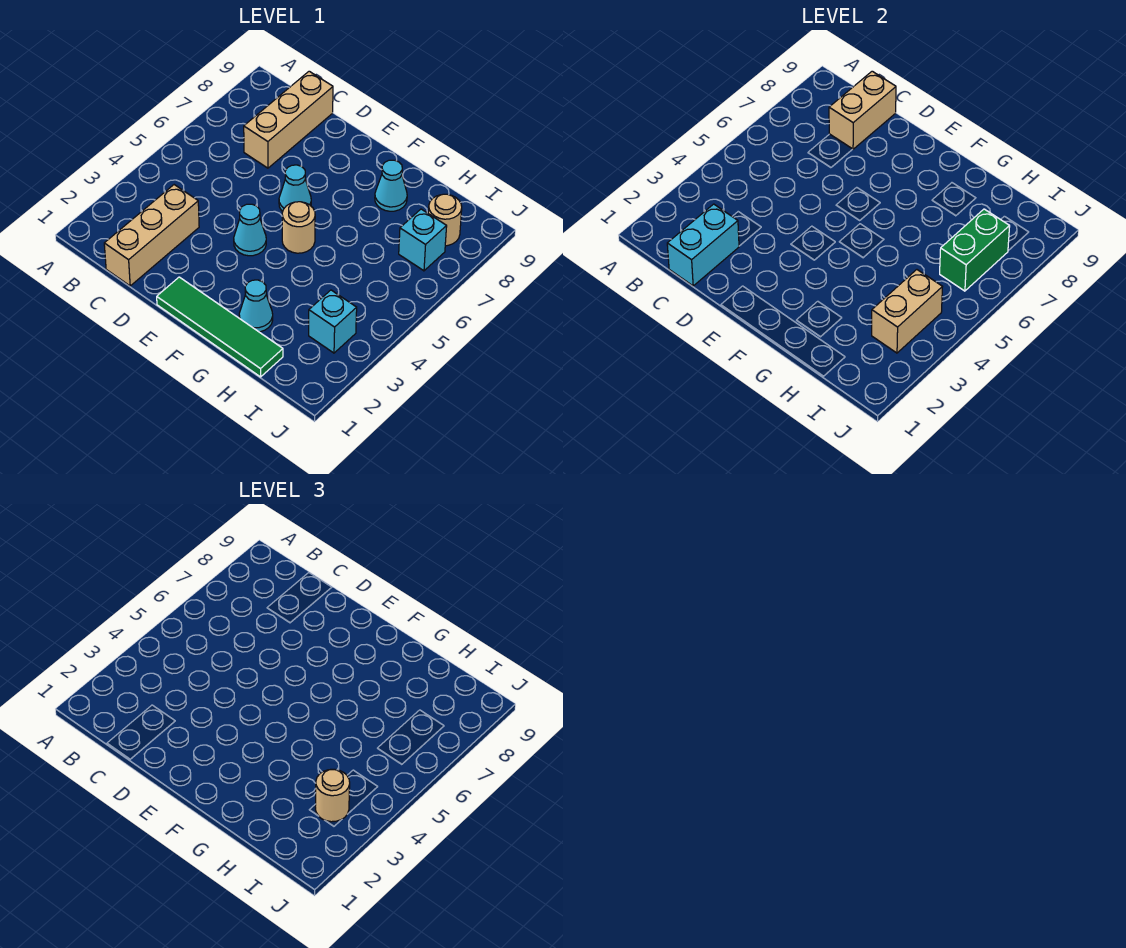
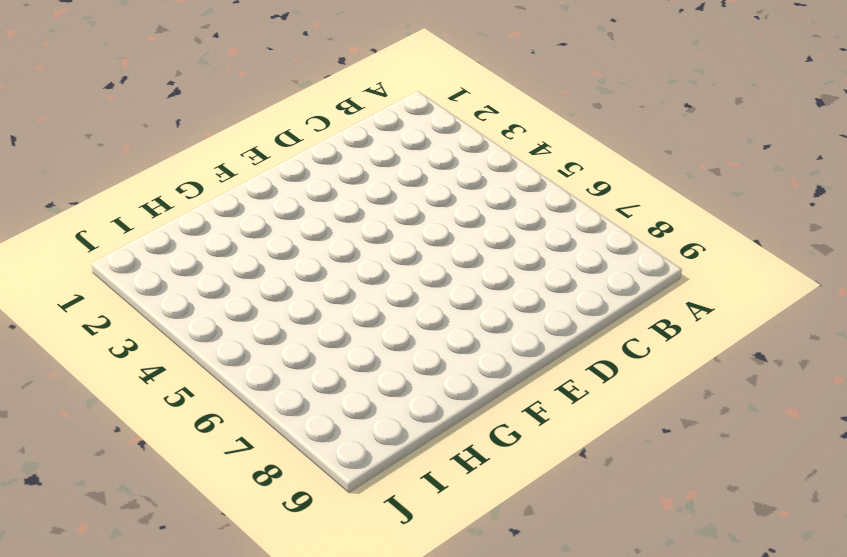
none -> tan 1x3 brick [104,185,199,286]
none -> tan 1x3 brick [244,71,333,168]
none -> green 1x4 tile [157,277,283,377]

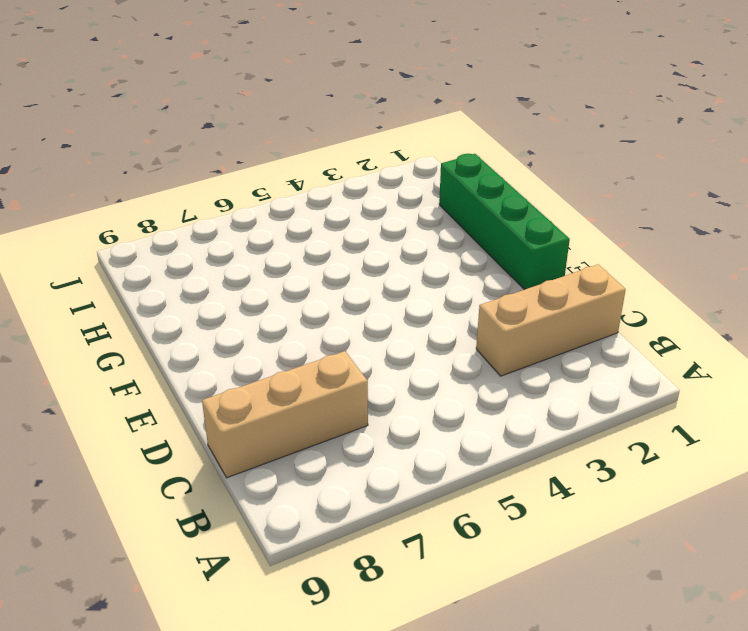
green 1x4 brick [439,154,570,290] -> green 1x4 tile [157,277,283,377]
none -> cyan 1x1 cone [234,204,266,256]
none -> cyan 1x1 cone [279,165,311,211]
none -> tan 1x1 round brick [282,202,315,253]

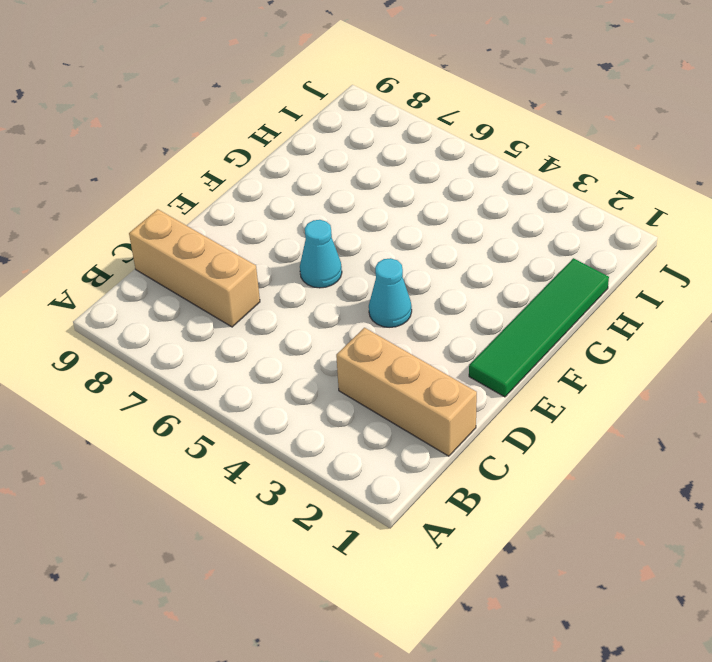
none -> tan 1x1 round brick [282,202,315,253]
none -> cyan 1x1 cone [239,280,273,332]
none -> cyan 1x1 cone [375,160,407,211]

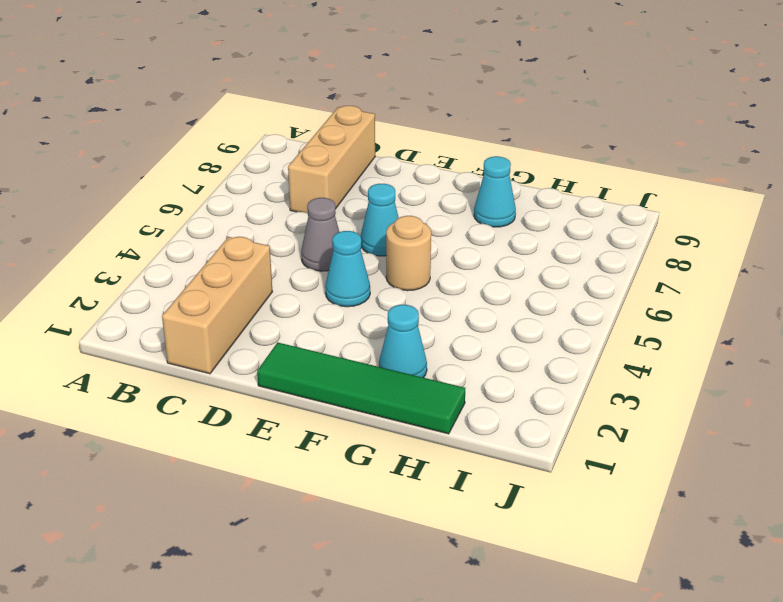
grey 1x1 cone [301,198,339,271] -> none
none -> cyan 1x1 brick [309,290,357,353]
none -> cyan 1x1 brick [399,209,447,271]
none -> tan 1x1 round brick [428,194,462,246]

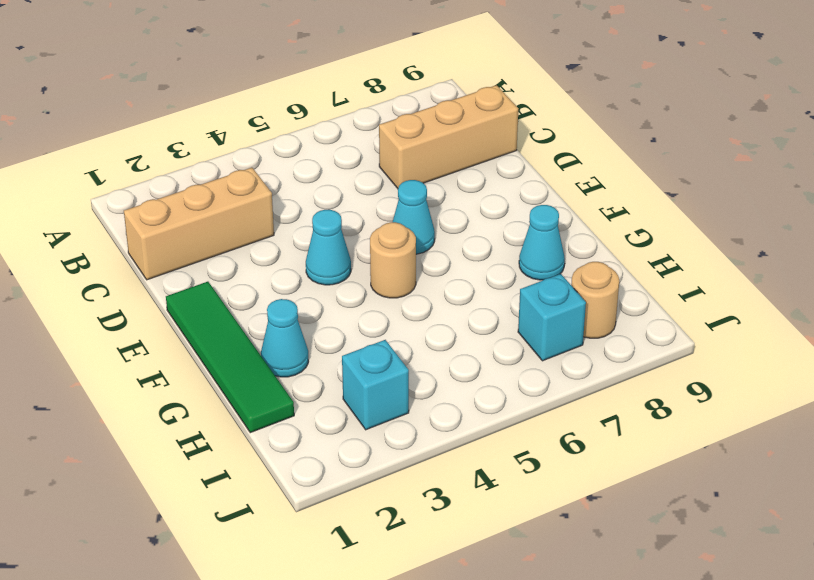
none -> cyan 1x2 brick [667,204,739,286]
none -> tan 1x2 brick [829,71,896,149]
none -> tan 1x2 brick [872,270,942,353]

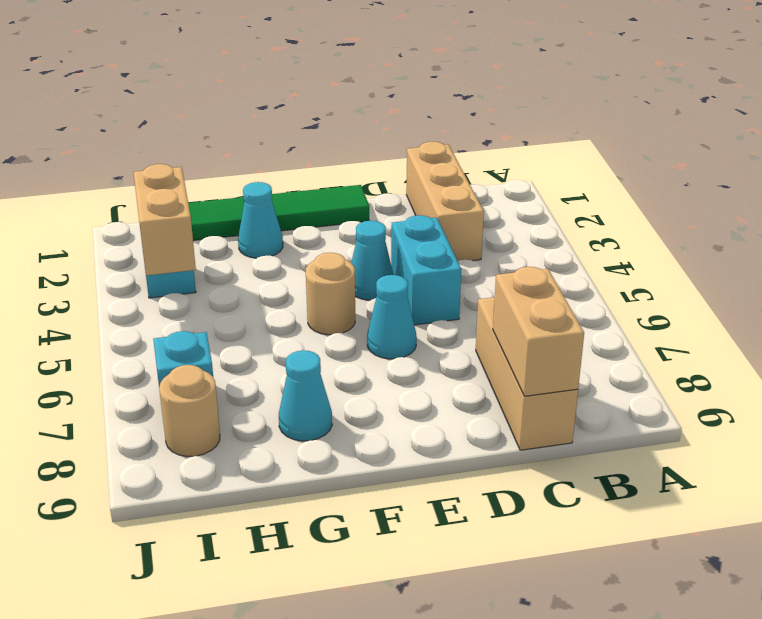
cyan 1x2 brick [391,215,461,325] -> cyan 1x2 brick moved to [667,204,739,286]
none -> green 1x2 brick [940,209,1010,291]
none -> tan 1x1 round brick [315,769,350,822]

